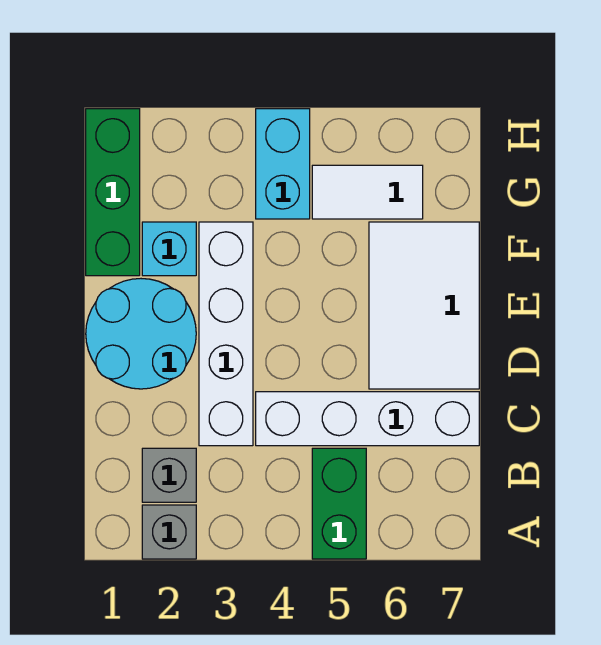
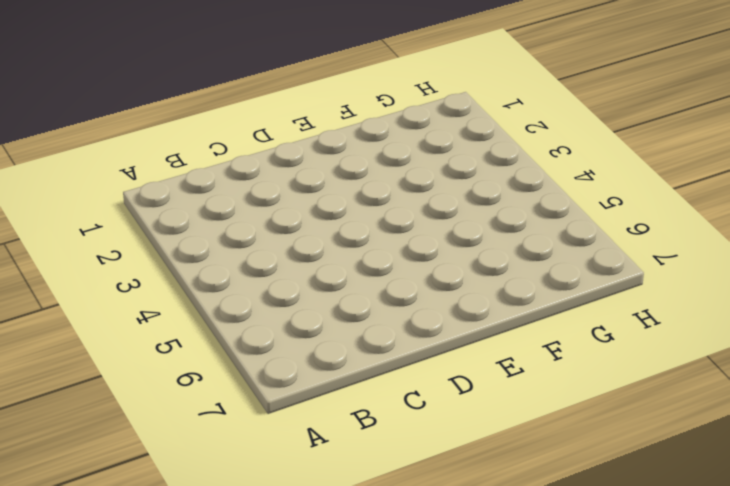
none -> grey 1x1 brick [142,505,196,559]
none -> green 1x2 brick [312,448,366,559]

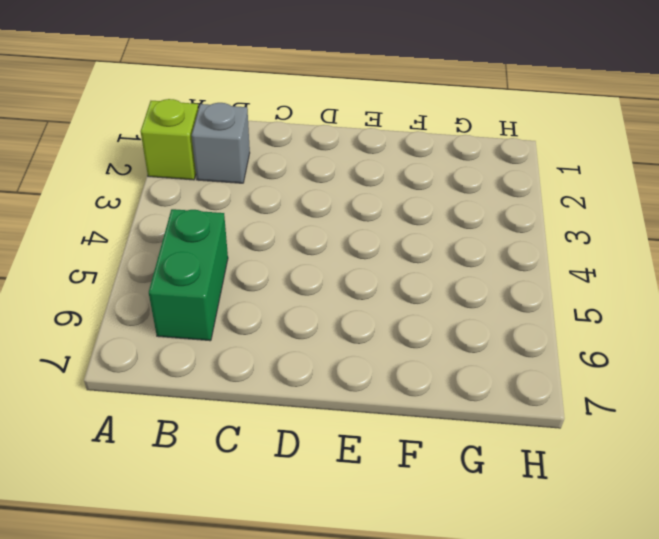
lime 1x1 brick [140,99,198,180] -> grey 1x1 brick [142,505,196,559]
green 1x2 brick [149,209,228,341] -> green 1x2 brick turned to [312,448,366,559]
none -> white 1x4 brick [199,222,253,446]
none -> white 1x4 brick [256,392,479,446]

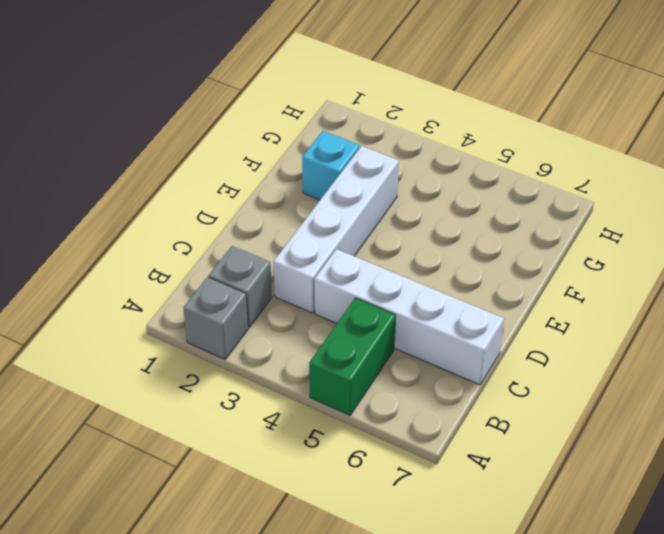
none -> cyan 2x2 round brick [86,279,196,389]
none -> white 2x3 tile [369,222,479,389]

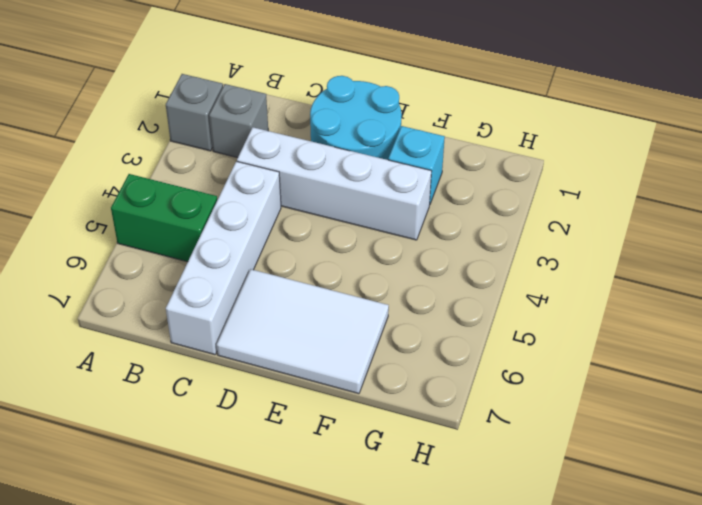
none -> green 1x3 brick [86,109,140,276]
none -> cyan 1x2 brick [256,109,310,219]

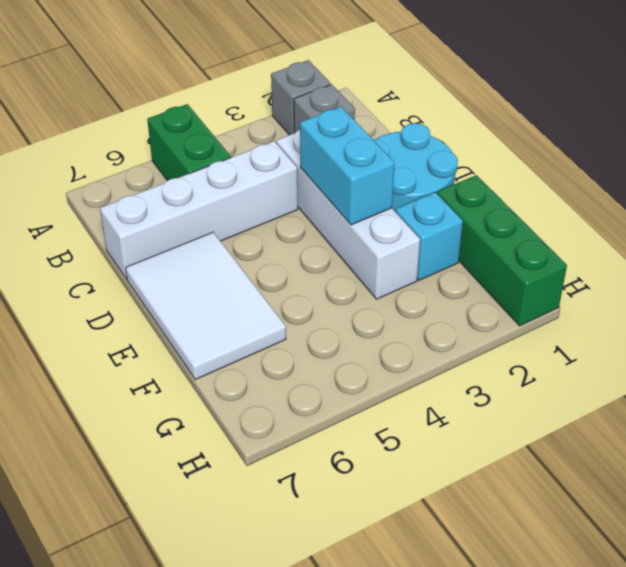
cyan 1x2 brick [300,107,395,225] -> cyan 1x2 brick moved to [256,109,310,219]
none -> white 1x2 tile [312,165,423,219]

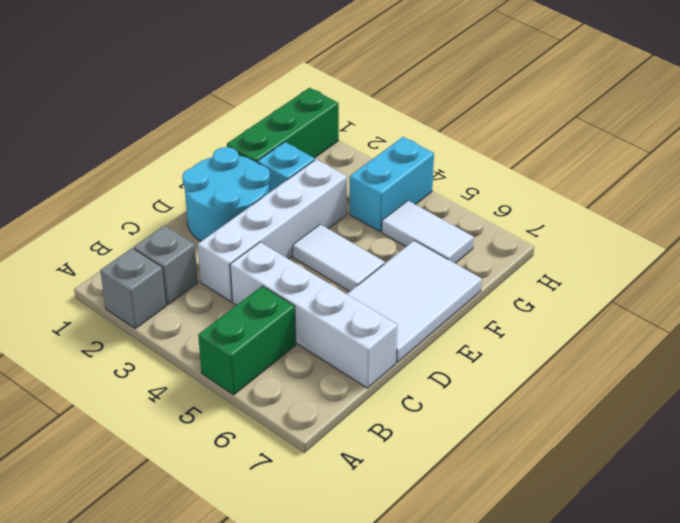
white 1x2 tile [293,224,385,291] -> none

